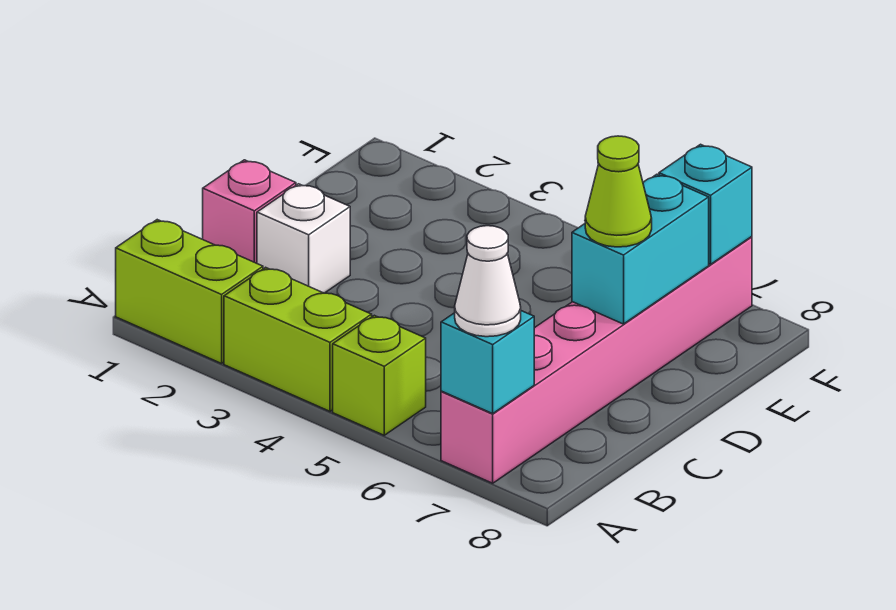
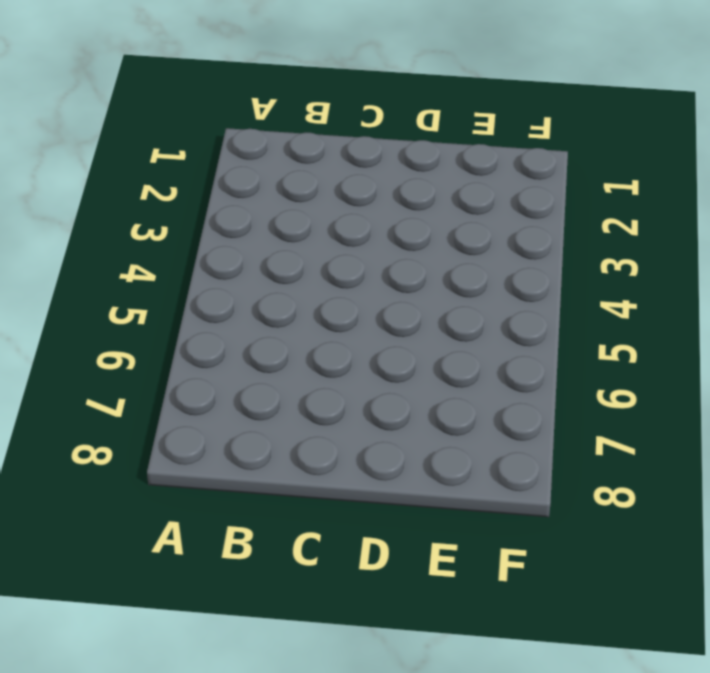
none -> lime 1x2 brick [116,220,263,364]
none -> lime 1x2 brick [224,267,372,411]

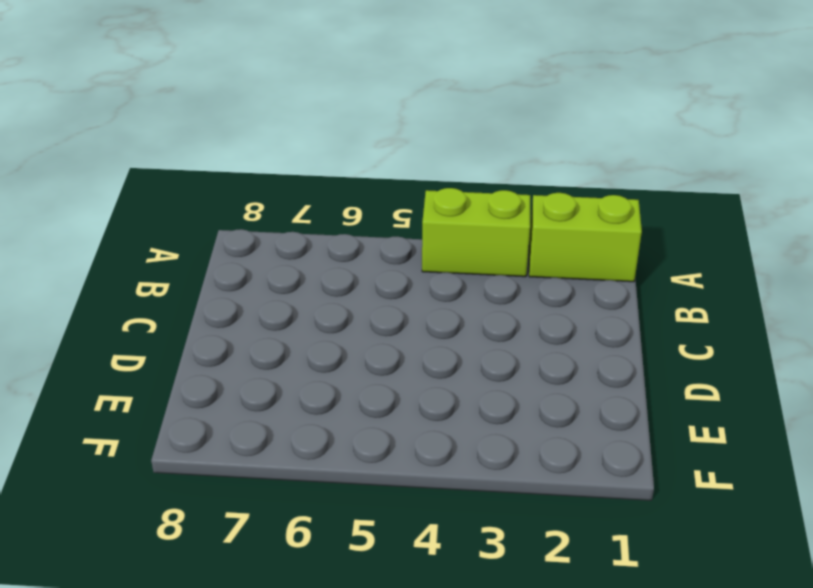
none -> lime 1x1 brick [333,315,426,435]
none -> pink 1x6 brick [441,237,752,483]

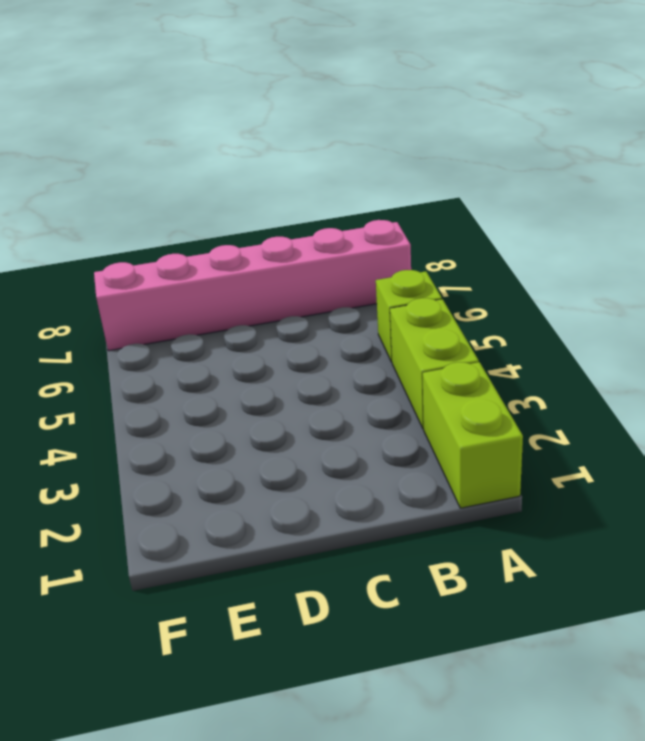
none -> pink 1x1 brick [203,160,296,263]
none -> white 1x1 brick [257,184,350,293]

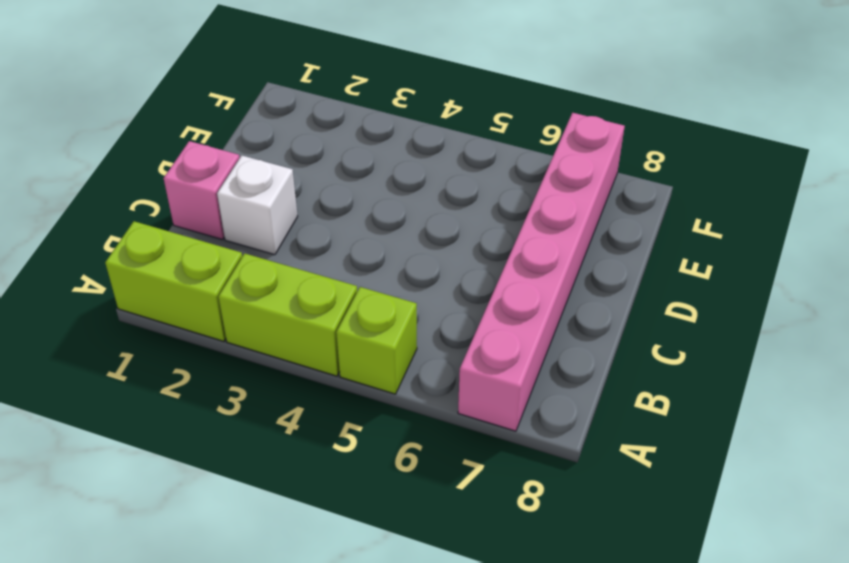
none -> cyan 1x1 brick [441,311,534,414]
none -> cyan 1x2 brick [572,174,709,324]

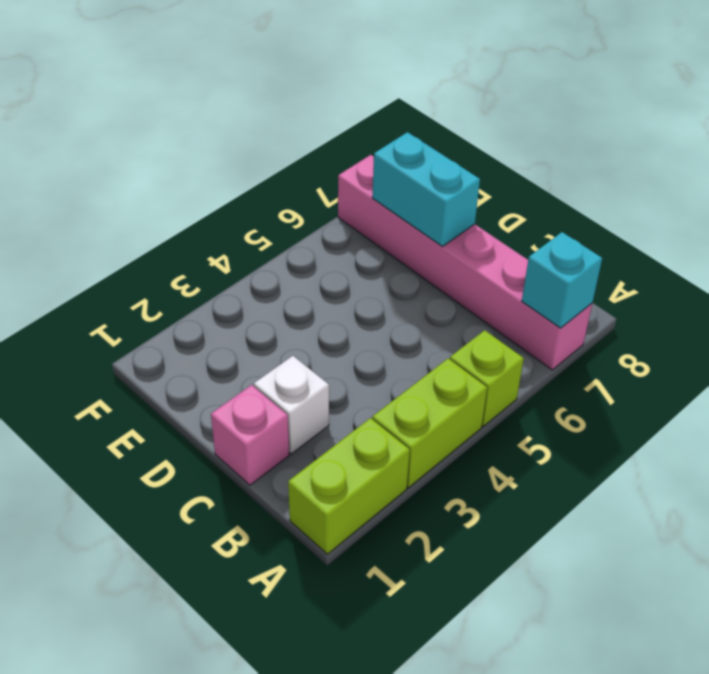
none -> cyan 1x1 brick [659,144,752,264]
none -> white 1x1 cone [455,226,521,337]

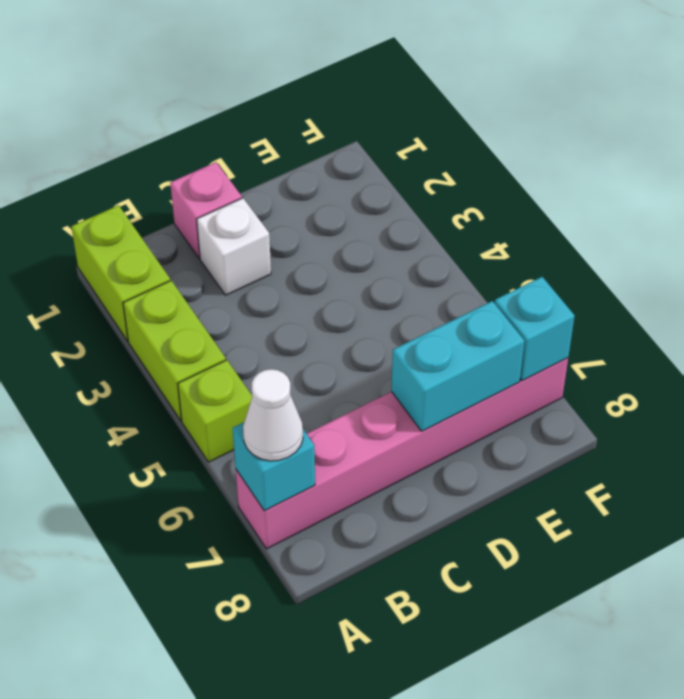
none -> lime 1x1 cone [585,136,652,247]

